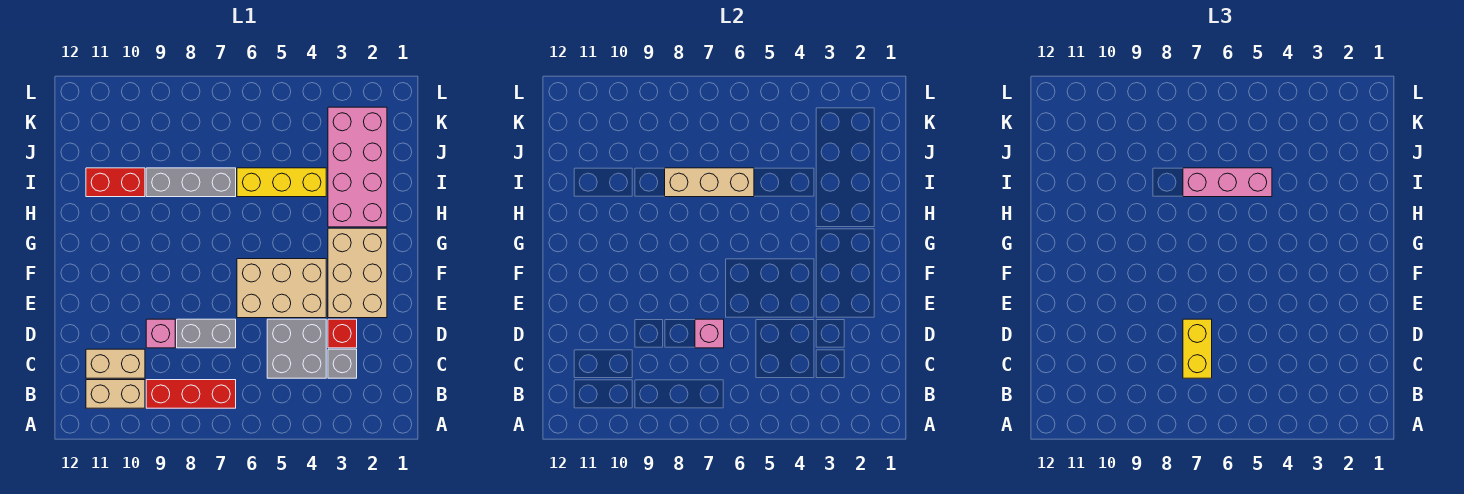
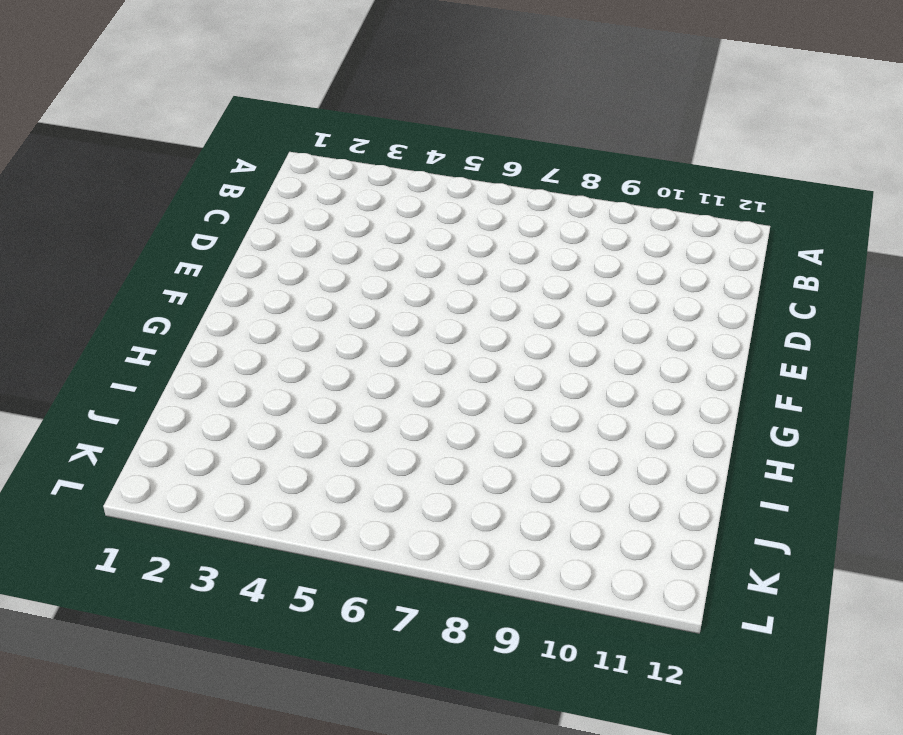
none -> red 1x3 brick [146,380,236,408]
none -> tan 1x2 brick [86,380,145,408]
none -> grey 1x1 brick [328,349,357,378]

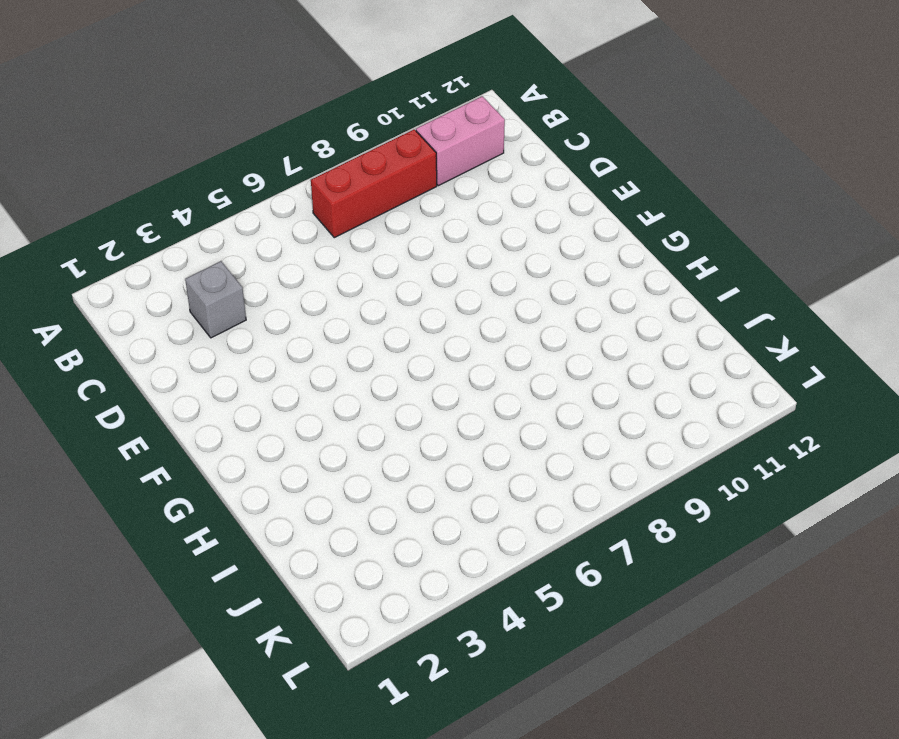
pink 1x2 brick [416,96,505,186] -> tan 1x2 brick [86,380,145,408]
none -> grey 2x2 brick [267,319,326,378]
none -> tan 1x2 brick [86,349,145,378]
none -> red 1x1 brick [328,319,357,348]

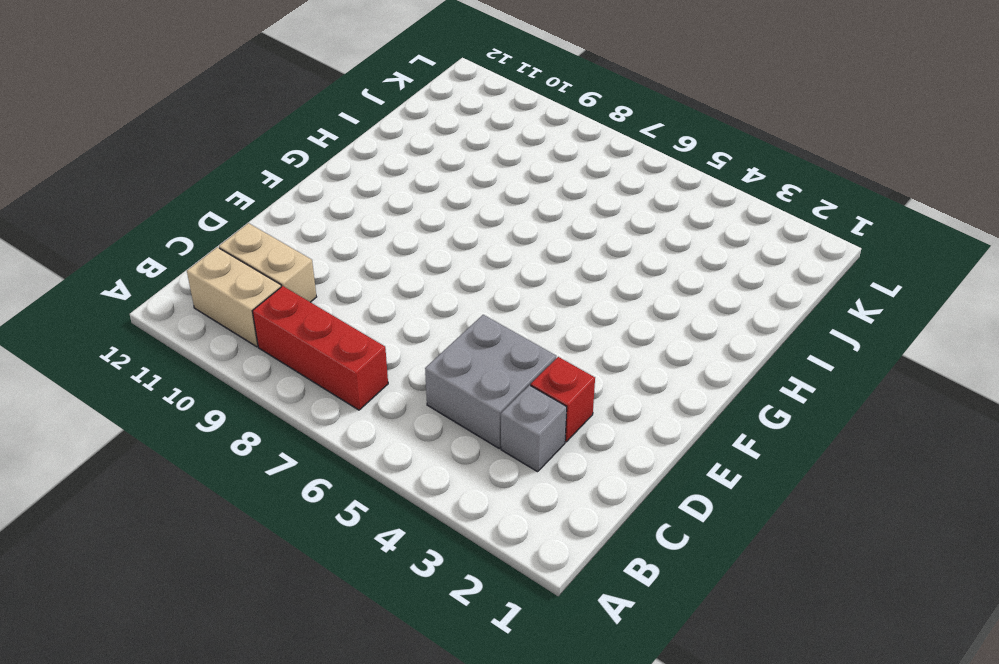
none -> grey 1x2 brick [177,319,236,348]
none -> pink 1x1 brick [146,319,175,348]
none -> tan 2x3 brick [328,228,387,318]

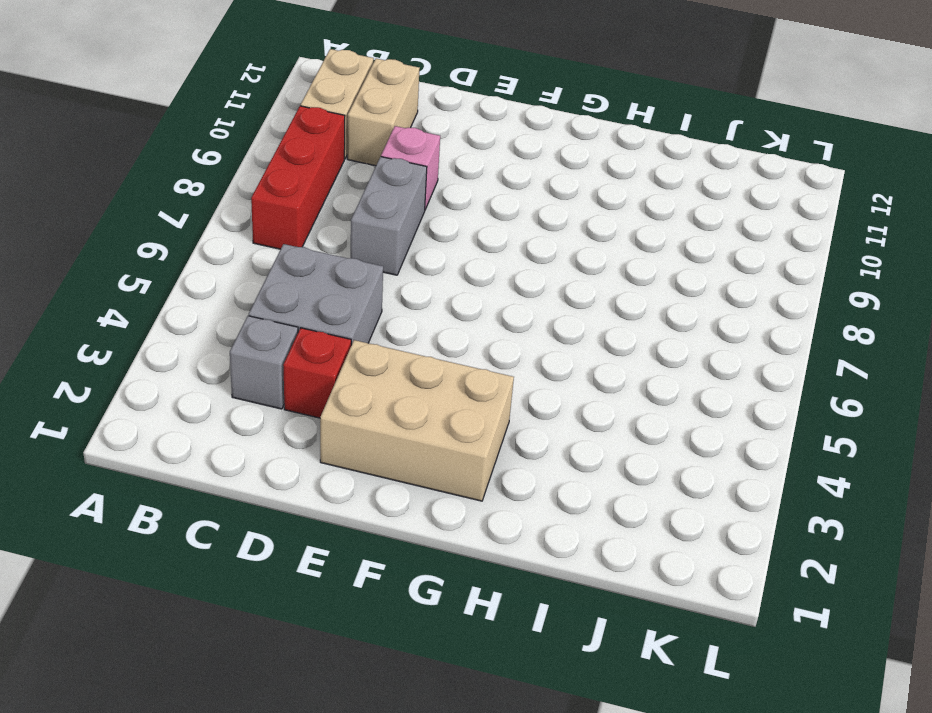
none -> tan 2x3 brick [237,259,326,318]
none -> pink 2x4 brick [328,107,387,227]
none -> yellow 1x3 brick [237,168,326,197]

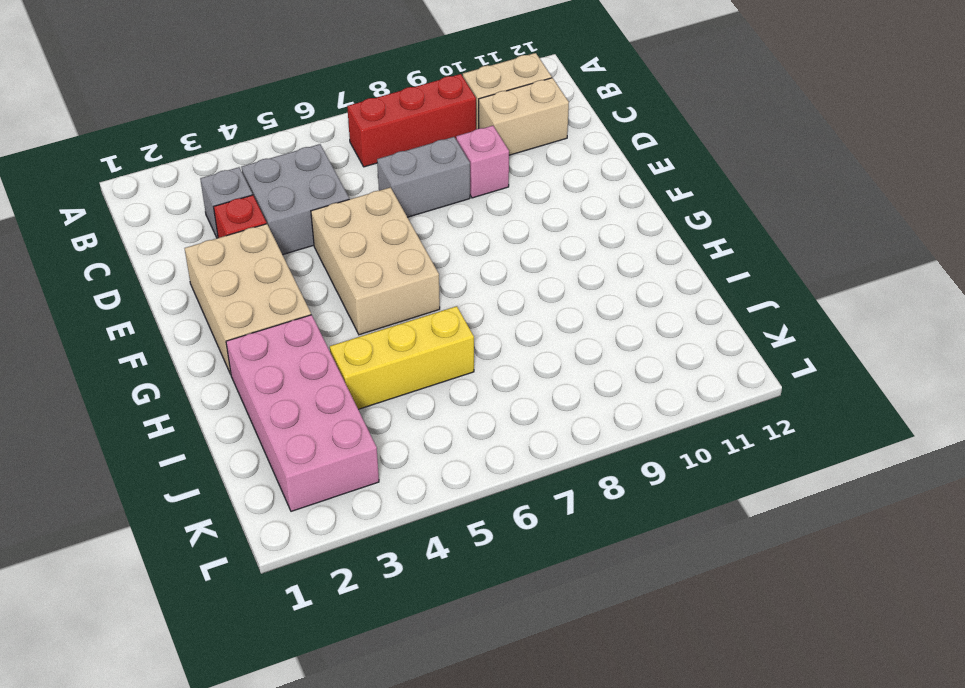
tan 2x3 brick [311,187,440,335] -> tan 2x3 brick turned to [237,259,326,318]
none -> grey 1x3 brick [146,168,236,197]
none -> red 1x2 brick [86,168,145,197]
none -> pink 1x1 brick [695,319,724,348]

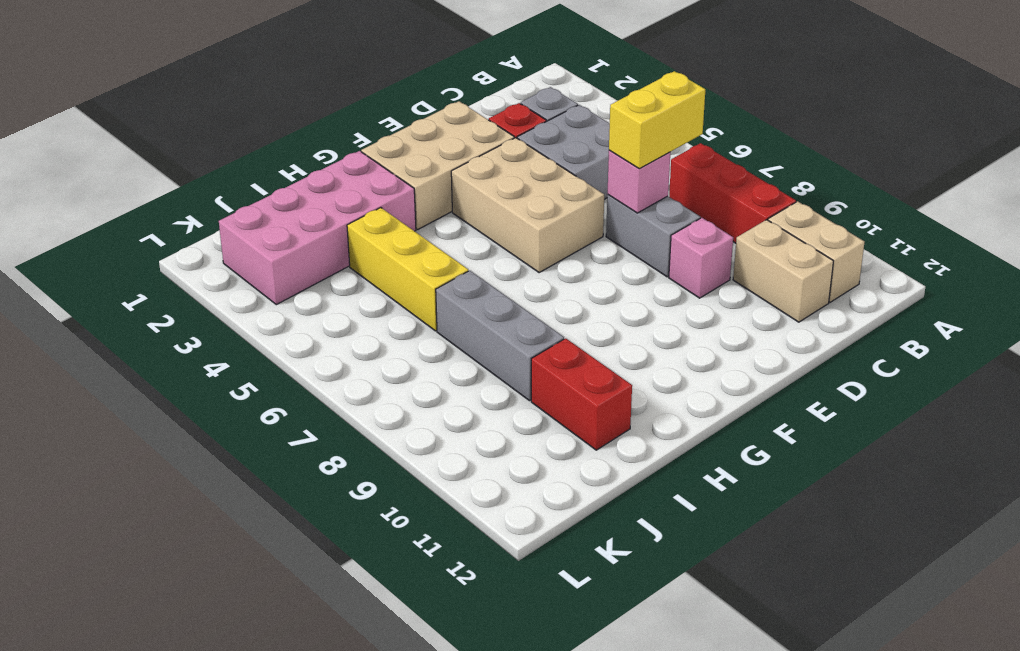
none -> tan 1x3 brick [665,168,754,197]
none -> pink 1x3 brick [1183,168,1272,197]

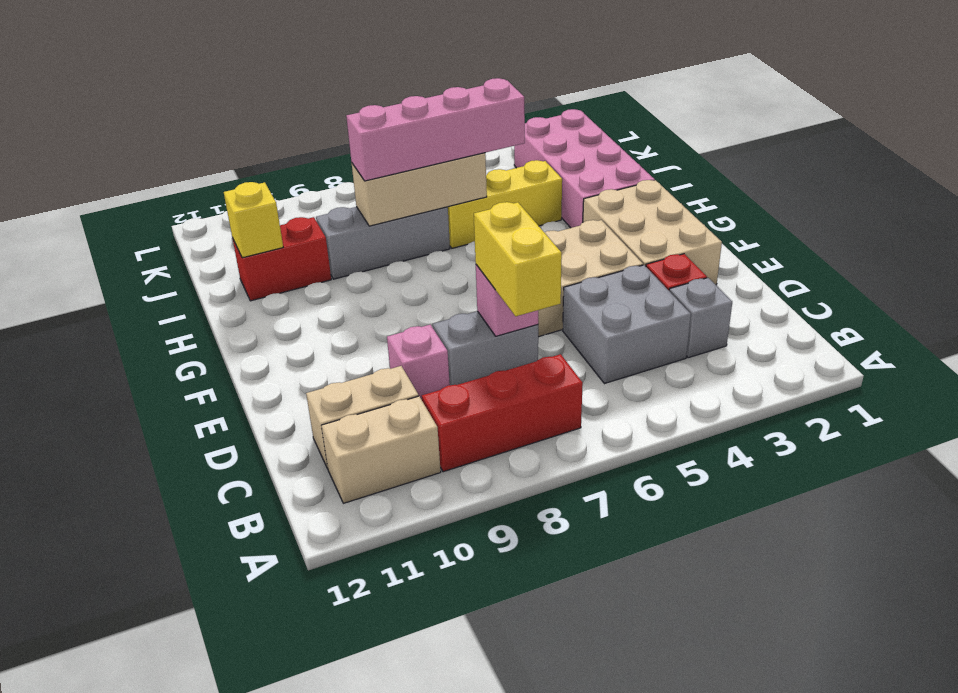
pink 1x4 brick [346,78,525,181] -> pink 1x3 brick [1183,168,1272,197]
yellow 1x1 brick [224,182,283,258] -> none

